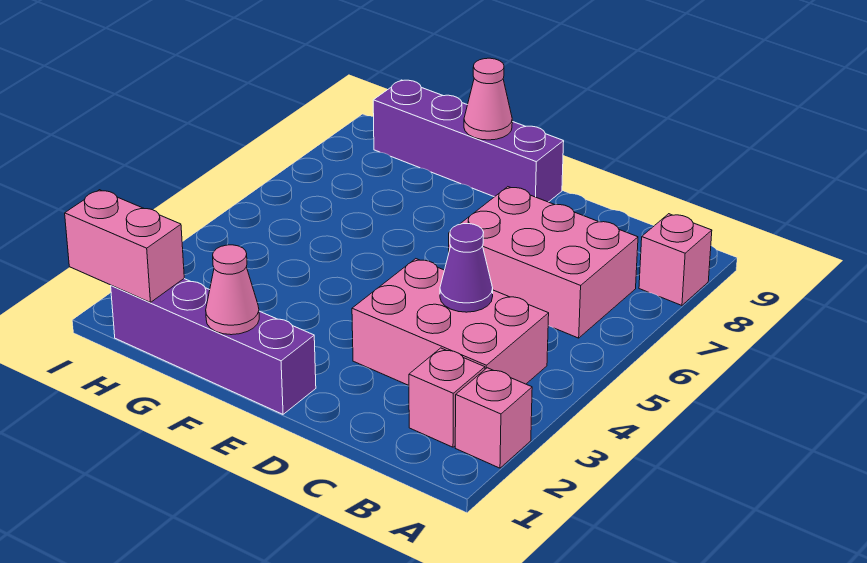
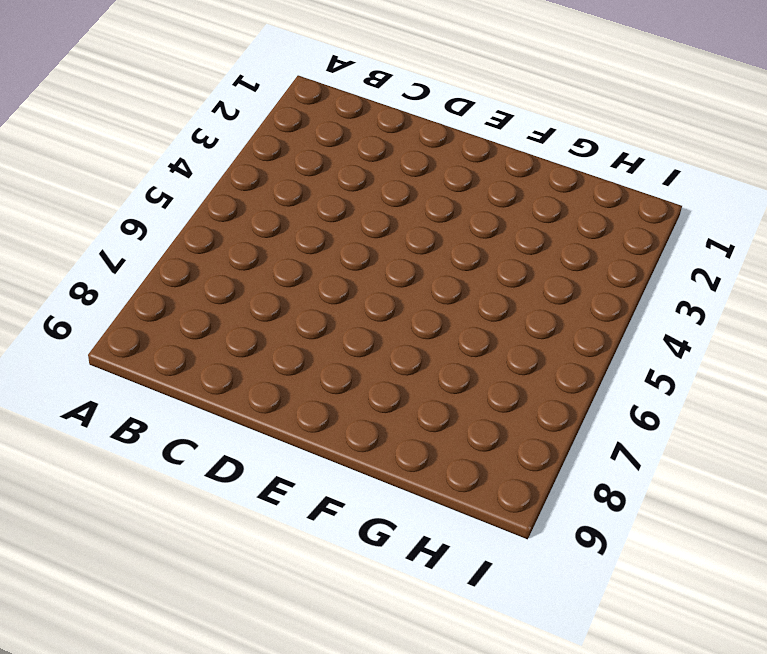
none -> pink 1x1 brick [455,368,532,468]
none -> pink 1x1 brick [639,214,712,305]

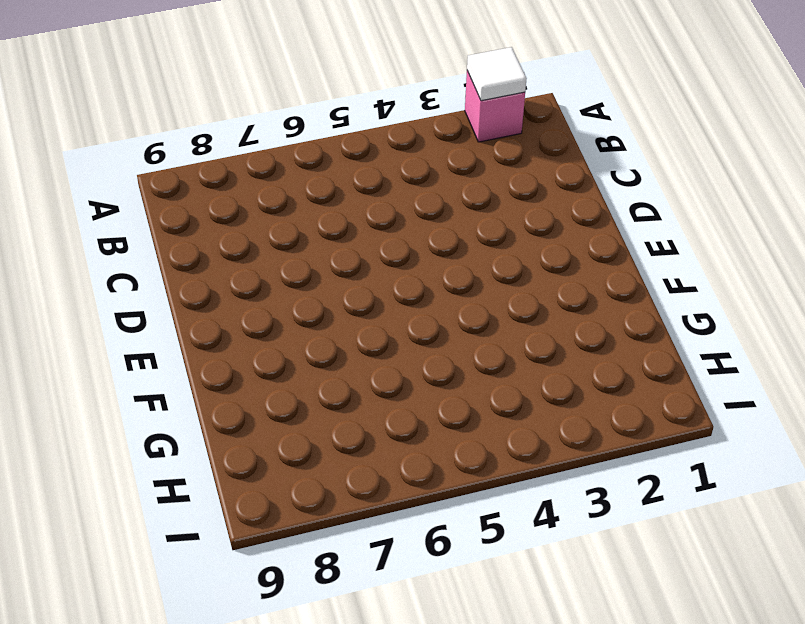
white 1x1 tile [467,47,527,101] -> none
none -> pink 1x1 brick [639,214,712,305]
none -> pink 1x1 brick [409,348,485,447]

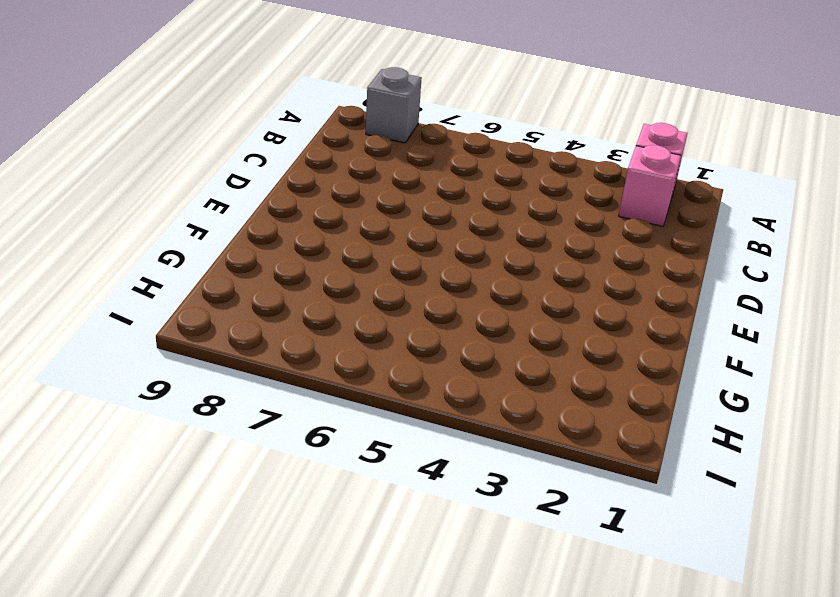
grey 1x1 brick [366,67,422,143] -> pink 1x1 brick [639,214,712,305]
none -> pink 2x3 brick [352,259,549,385]
none -> pink 2x3 brick [449,187,638,338]

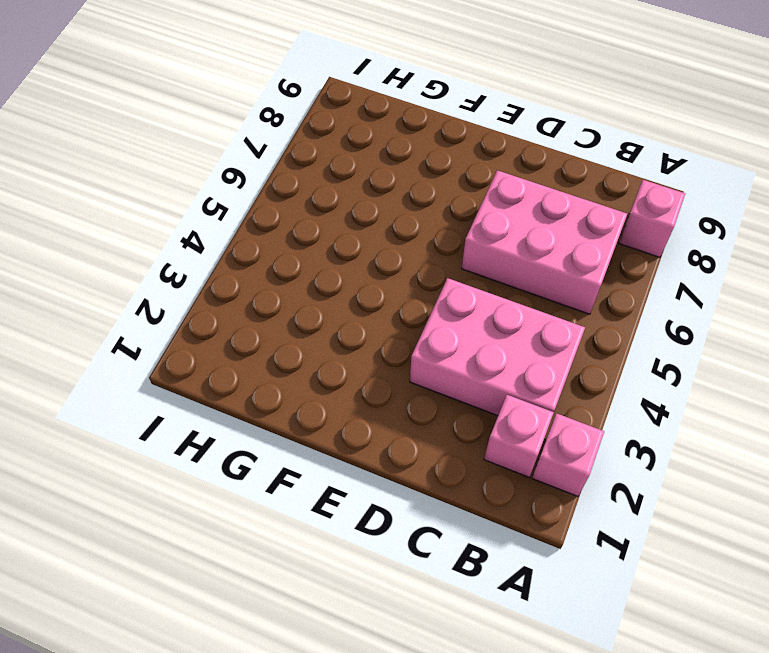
none -> purple 1x4 brick [111,279,316,414]
none -> purple 1x4 brick [373,80,564,202]

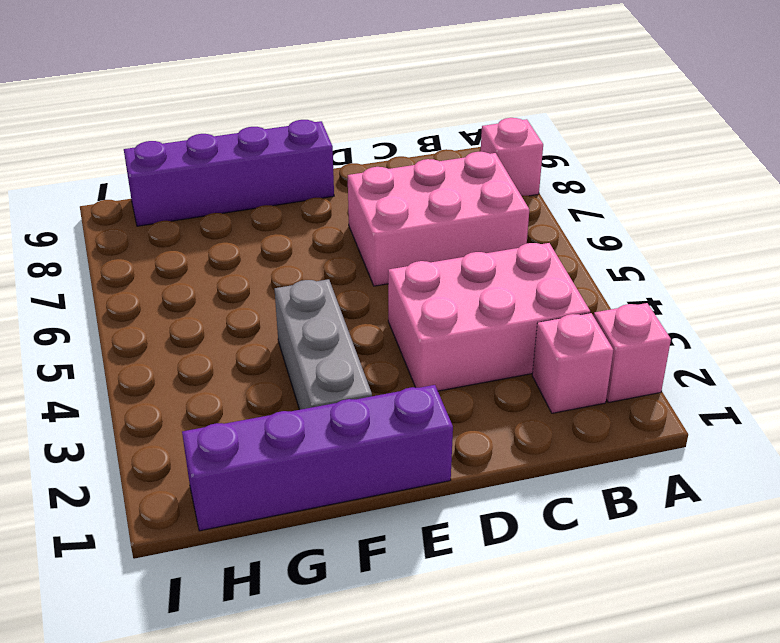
grey 1x3 brick [275,279,372,410] -> none
none -> purple 1x1 cone [440,224,493,312]
none -> pink 1x1 cone [206,245,259,335]

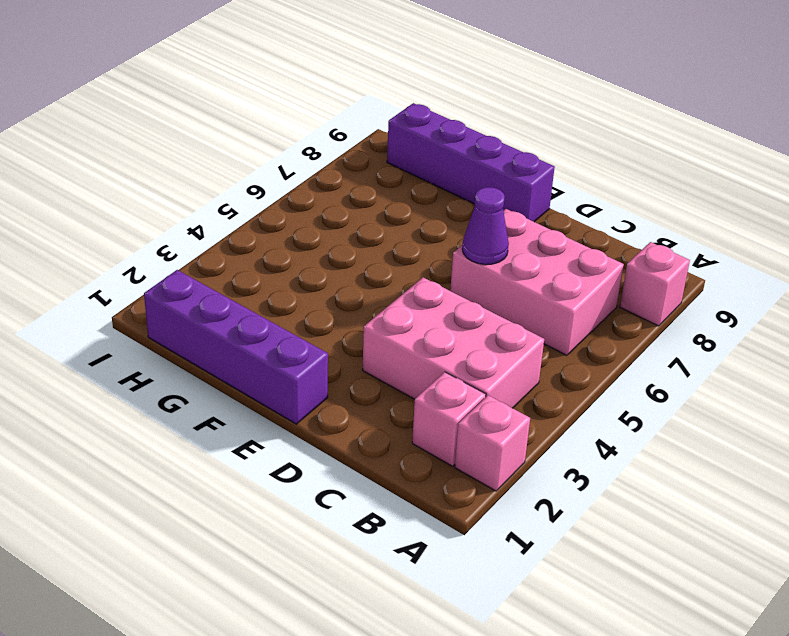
purple 1x1 cone [462,187,509,265] -> purple 1x1 cone moved to [440,224,493,312]
none -> pink 1x1 cone [206,245,259,335]
none -> pink 1x1 cone [464,58,512,140]

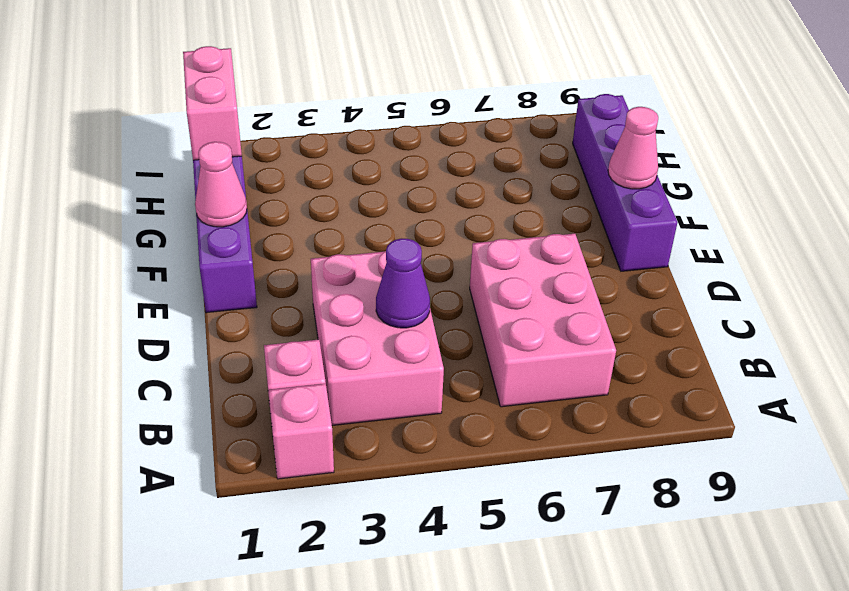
none -> pink 1x1 brick [639,214,712,305]

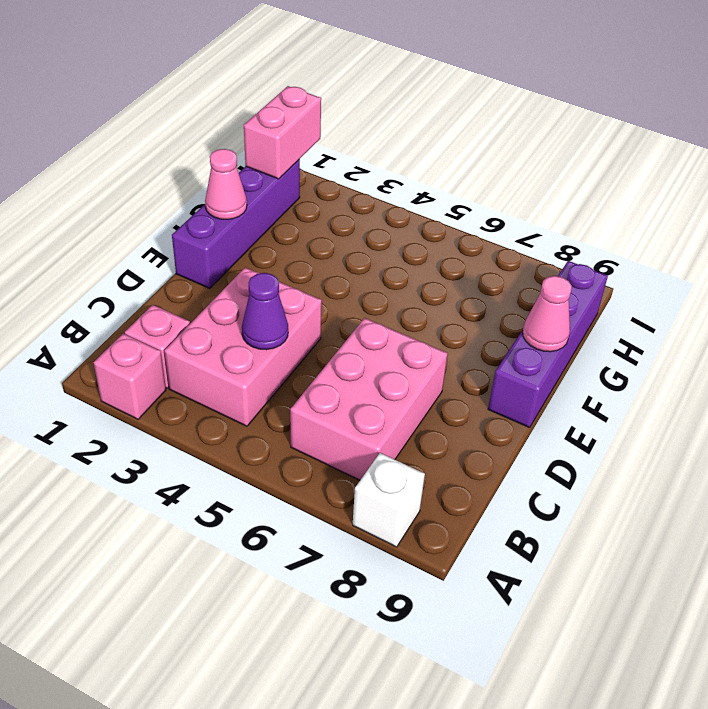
white 1x1 brick [353,453,425,547] -> pink 1x1 brick [639,214,712,305]

